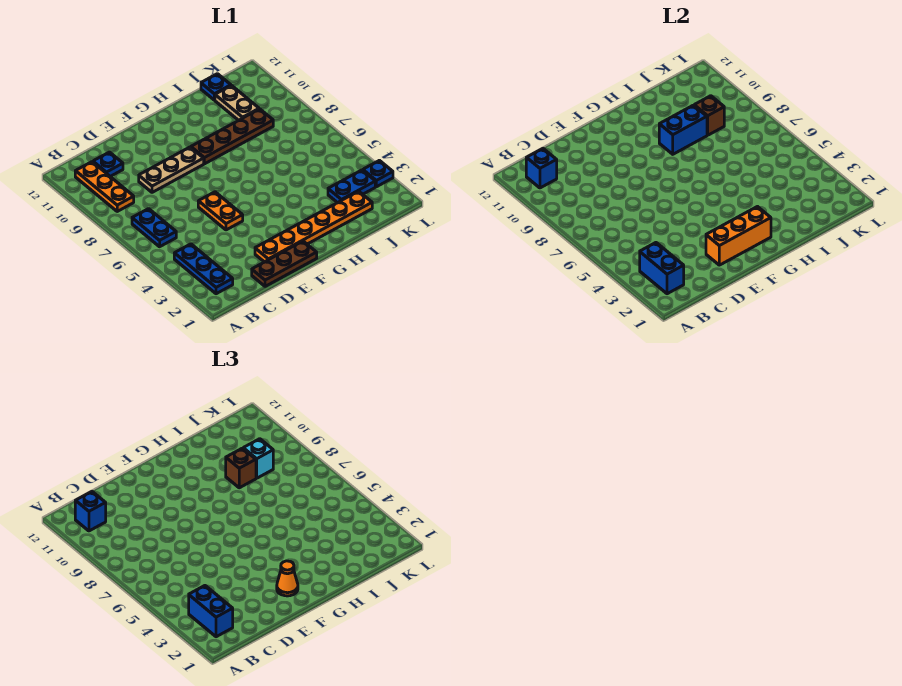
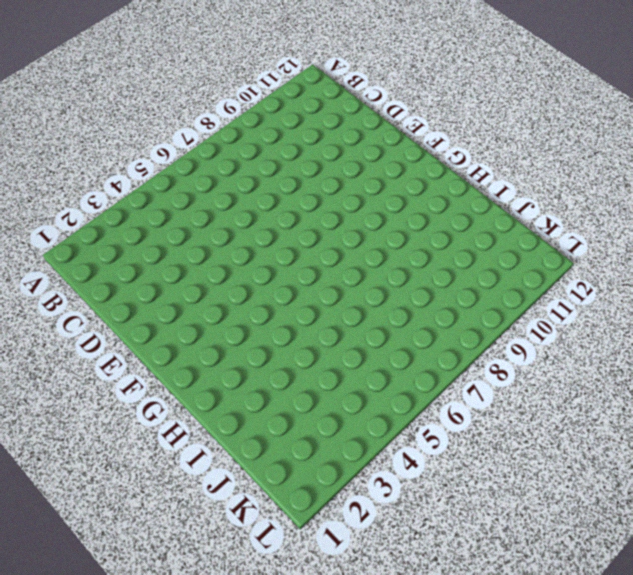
none -> blue 1x3 plate [174,244,233,294]
none -> blue 1x2 plate [132,209,176,247]
none -> orange 1x3 plate [75,162,134,211]

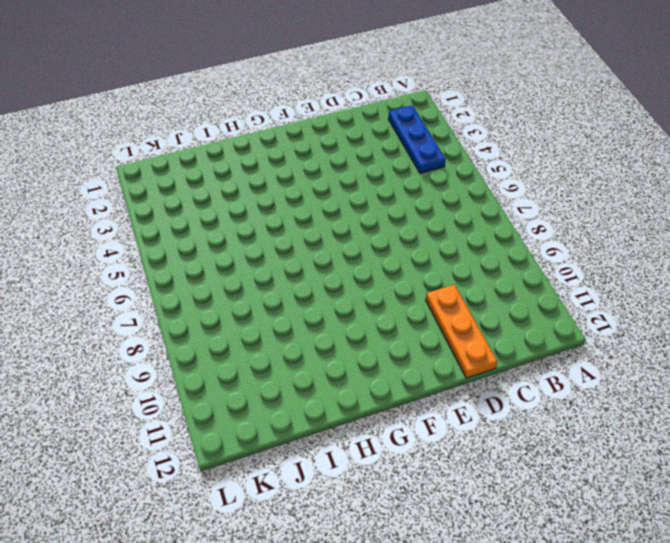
orange 1x3 plate [426,285,498,378] -> orange 1x3 plate moved to [75,162,134,211]
none -> blue 1x2 plate [132,209,176,247]
none -> blue 1x1 plate [93,152,123,177]
none -> brown 1x3 plate [252,241,317,286]

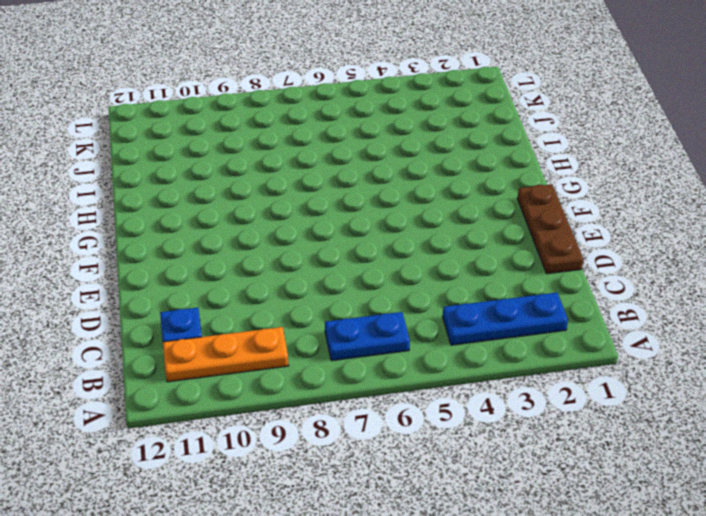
none -> tan 1x3 plate [139,147,204,192]
none -> orange 1x6 plate [255,191,372,262]
none -> orange 1x2 plate [198,192,243,230]

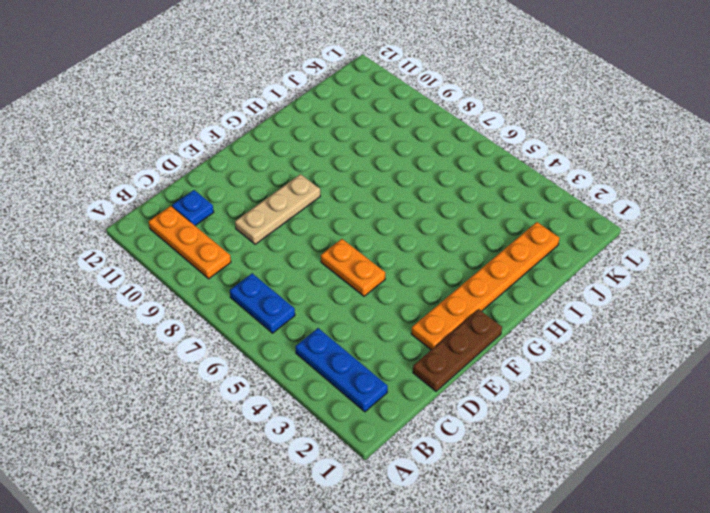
none -> brown 1x4 plate [191,109,273,164]
none -> blue 1x2 plate [328,170,375,203]
none -> tan 1x2 plate [215,86,259,120]

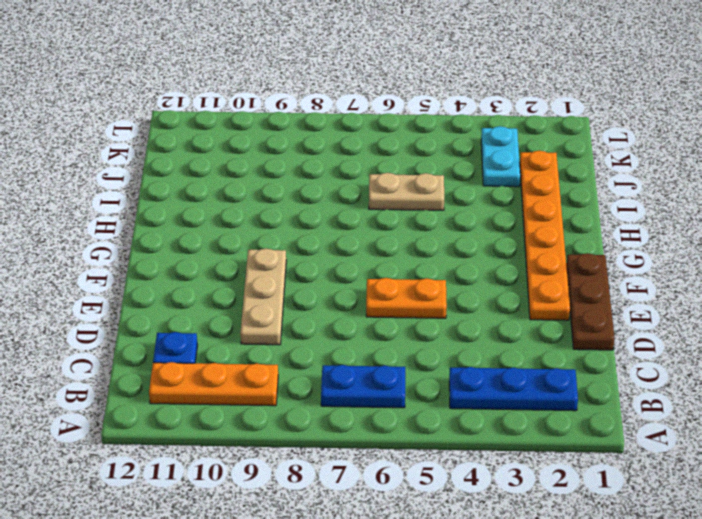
tan 1x2 plate [369,173,444,210] -> tan 1x2 plate moved to [215,86,259,120]
cyan 1x2 plate [481,126,520,187] -> blue 1x2 plate [328,170,375,203]
none -> brown 1x4 plate [191,109,273,164]
none -> blue 1x1 plate [201,74,231,100]
none -> blue 1x1 plate [363,160,393,187]

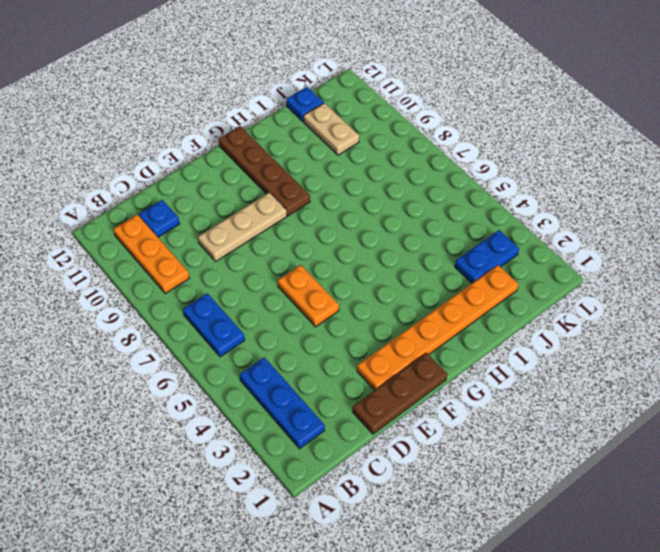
brown 1x4 plate [218,126,310,216] -> brown 1x4 plate turned to [191,109,273,164]
none -> blue 1x1 plate [363,160,393,187]
none -> blue 1x2 brick [640,243,684,294]
none -> blue 1x1 brick [526,148,557,188]

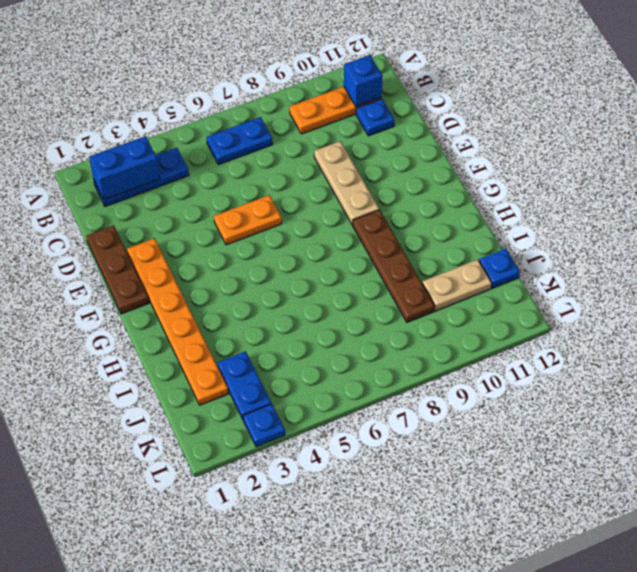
none -> orange 1x3 brick [706,207,771,265]
none -> blue 1x2 brick [659,105,707,154]
none -> brown 1x1 brick [694,96,724,135]

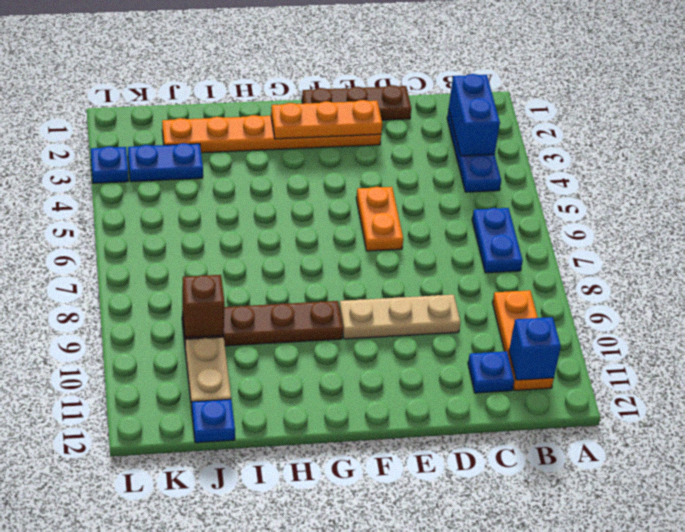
orange 1x3 plate [271,100,382,139] -> orange 1x3 brick [706,207,771,265]
none -> blue 1x2 brick [659,105,707,154]
none -> blue 1x2 brick [189,586,233,637]
none -> blue 1x1 brick [75,491,106,531]

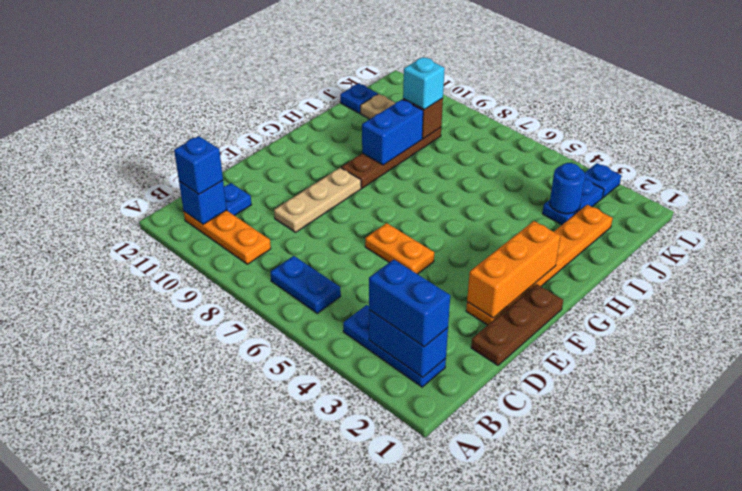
blue 1x1 round brick [550,163,585,214] -> none
none -> orange 1x1 cone [277,561,298,596]
none -> brown 1x1 brick [226,448,256,488]

